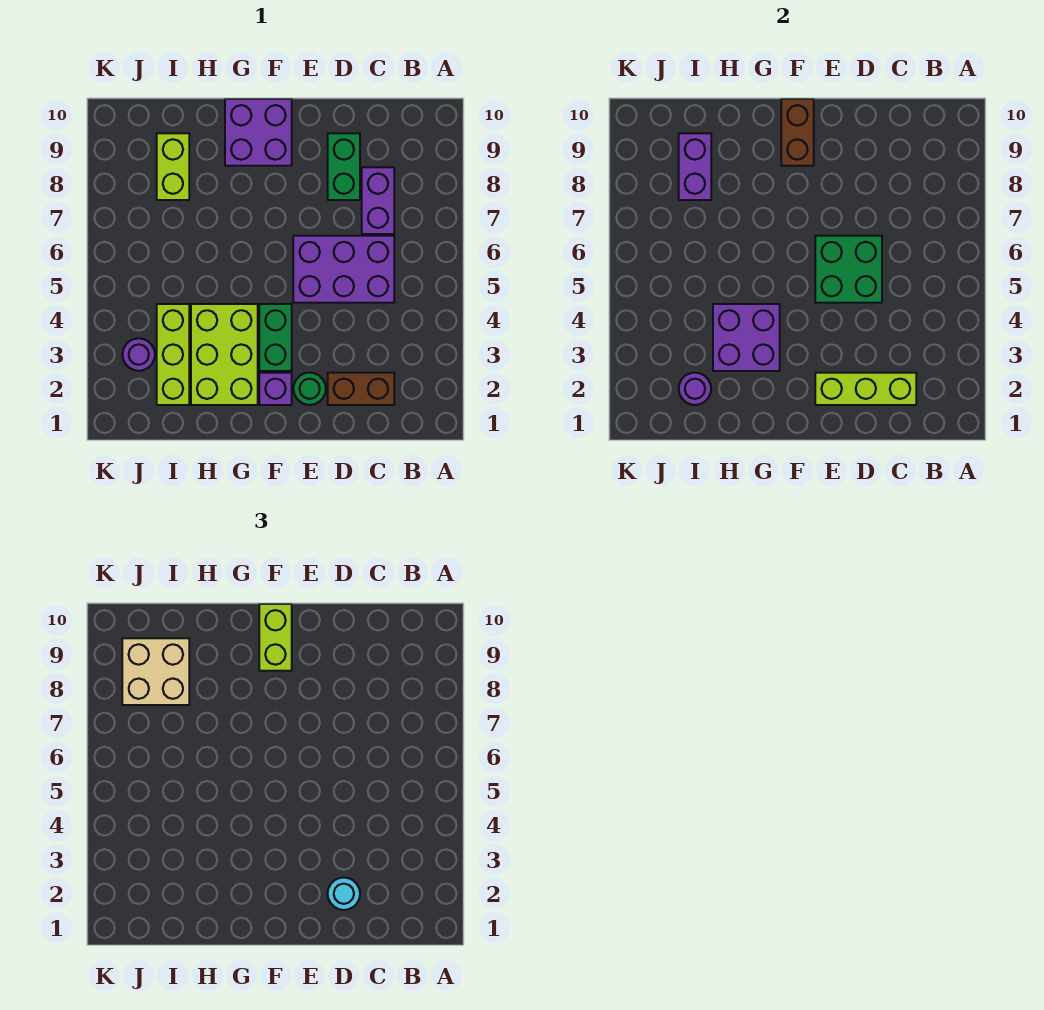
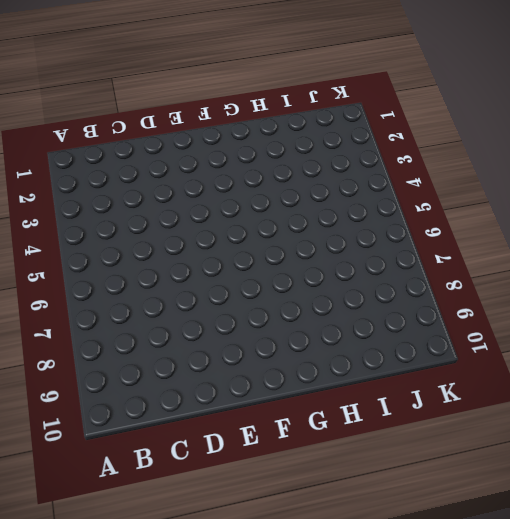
none -> brown 1x2 brick [328,373,394,405]
none -> purple 2x3 brick [293,236,394,303]
none -> purple 1x2 brick [362,167,394,234]

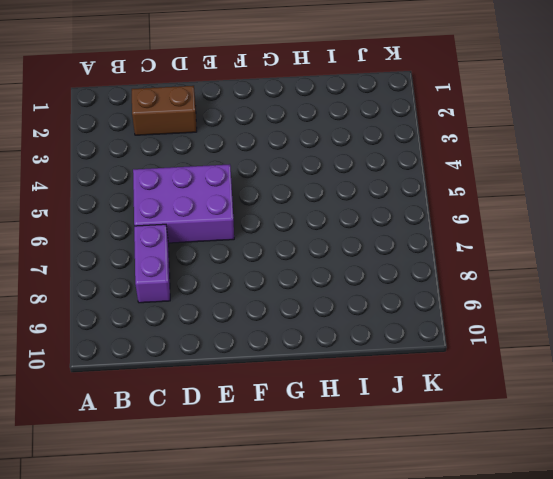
none -> green 1x2 brick [328,133,360,200]
none -> green 1x1 round brick [293,373,326,405]
none -> purple 1x1 brick [259,373,292,405]

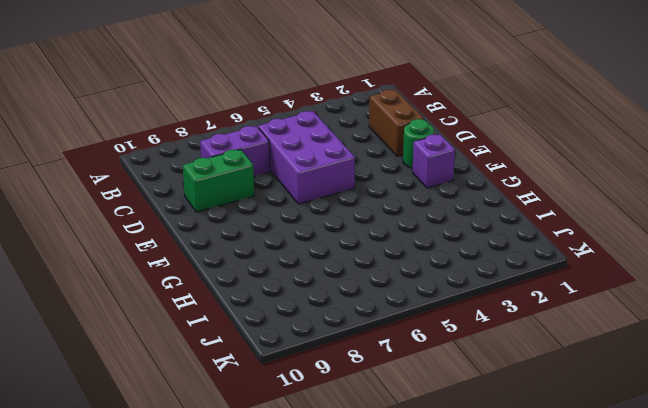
none -> green 1x2 brick [259,304,292,371]
none -> purple 2x2 brick [225,99,292,166]
none -> lime 2x3 brick [191,304,258,405]

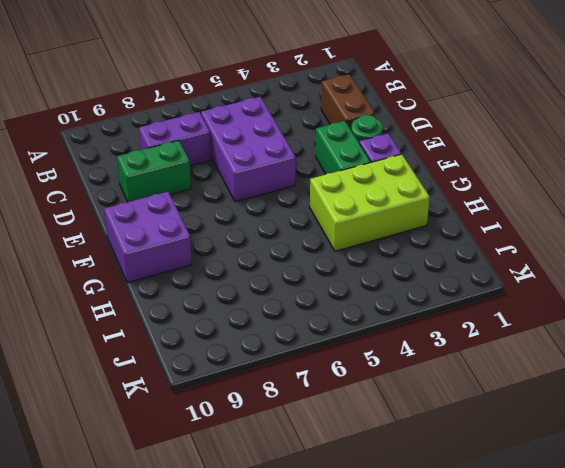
green 1x2 brick [316,121,371,174] -> green 1x2 brick turned to [259,304,292,371]
none -> lime 1x3 brick [157,304,189,405]
none -> lime 1x2 brick [157,133,189,200]
none -> purple 1x1 round brick [123,338,155,371]

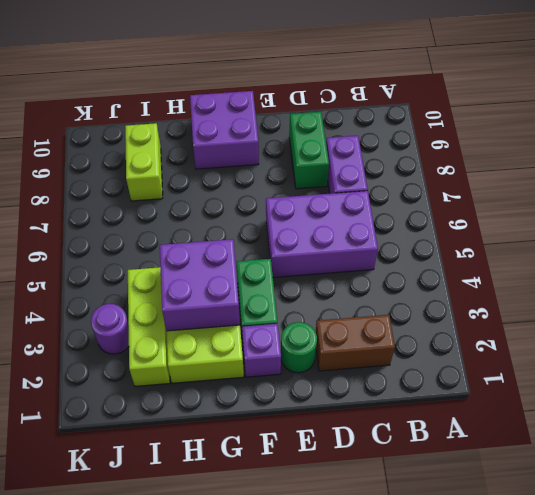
none -> lime 1x3 brick [815,373,916,405]
none -> green 2x2 brick [815,236,882,303]
none -> brown 1x2 brick [781,99,814,166]

